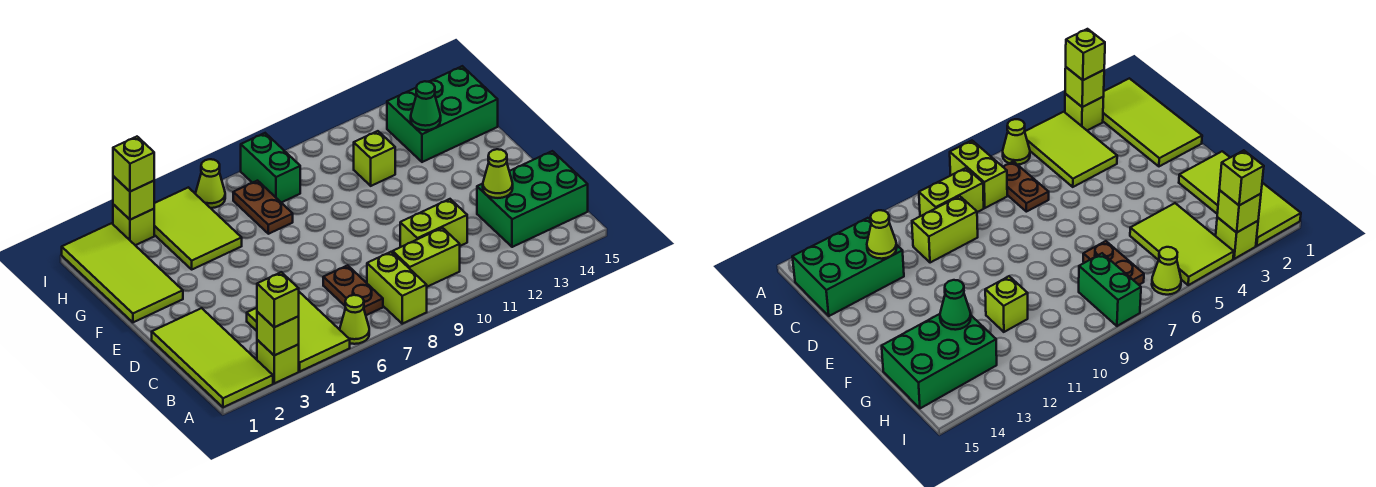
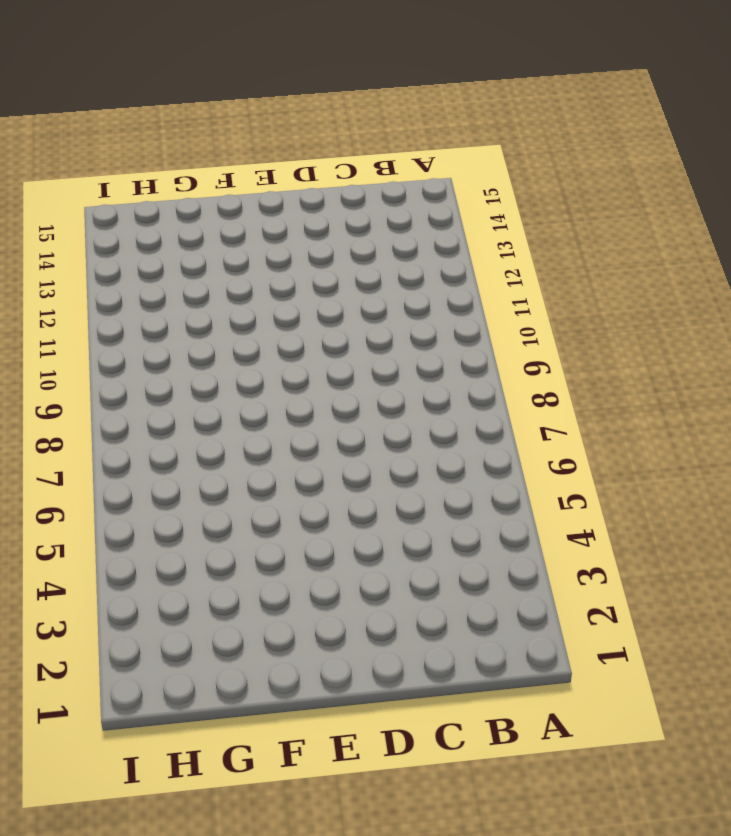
none -> lime 2x4 tile [152,308,273,407]
none -> lime 1x1 brick [257,340,299,383]
none -> lime 2x3 tile [247,292,350,371]

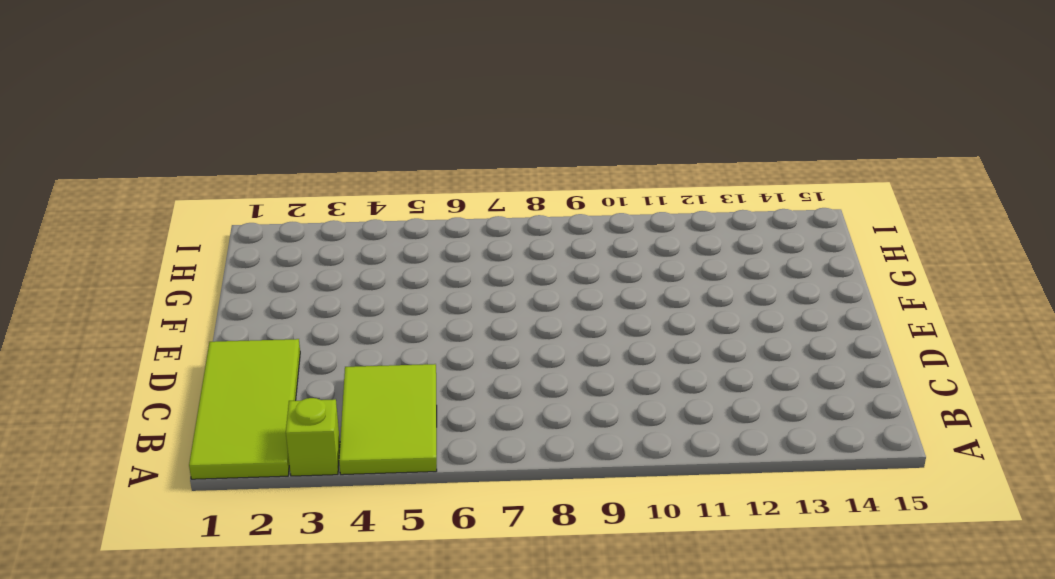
none -> lime 1x1 cone [340,295,369,344]
none -> lime 1x2 brick [367,252,427,324]
none -> brown 1x2 plate [323,265,383,315]

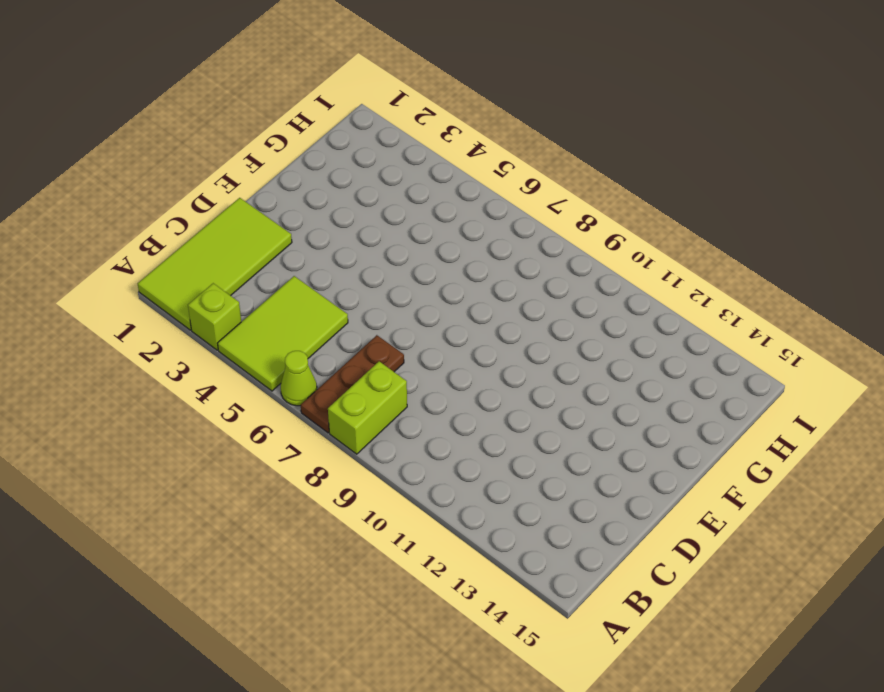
brown 1x3 plate [301,335,404,433] -> brown 1x2 plate [323,265,383,315]
none -> lime 1x2 brick [393,228,460,287]
none -> green 2x3 brick [477,151,588,247]
none -> lime 1x2 brick [400,199,467,247]

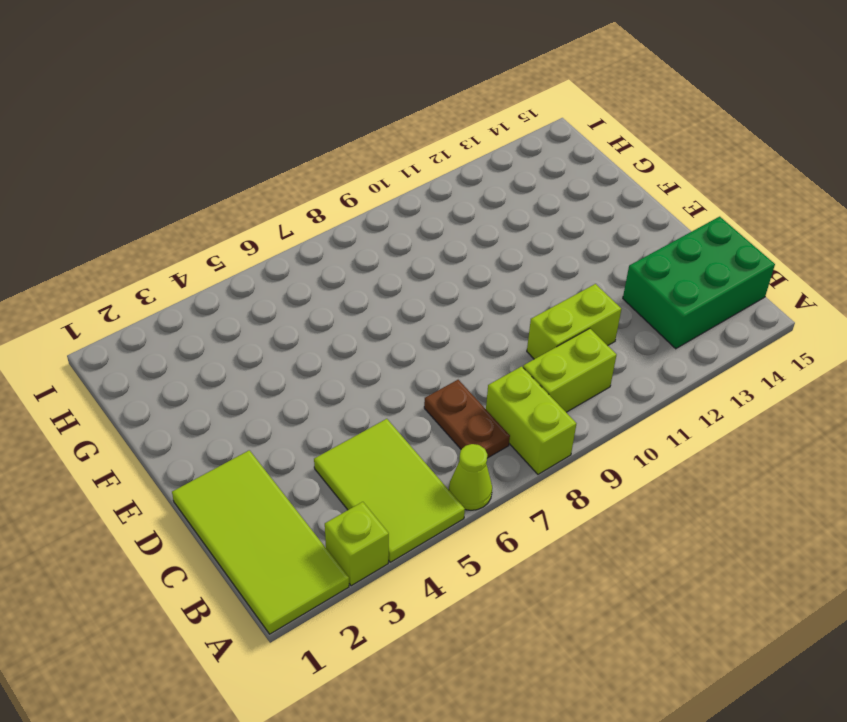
none -> lime 2x4 tile [62,223,183,322]
none -> lime 2x3 tile [154,187,242,269]
none -> brown 1x2 plate [233,181,293,234]

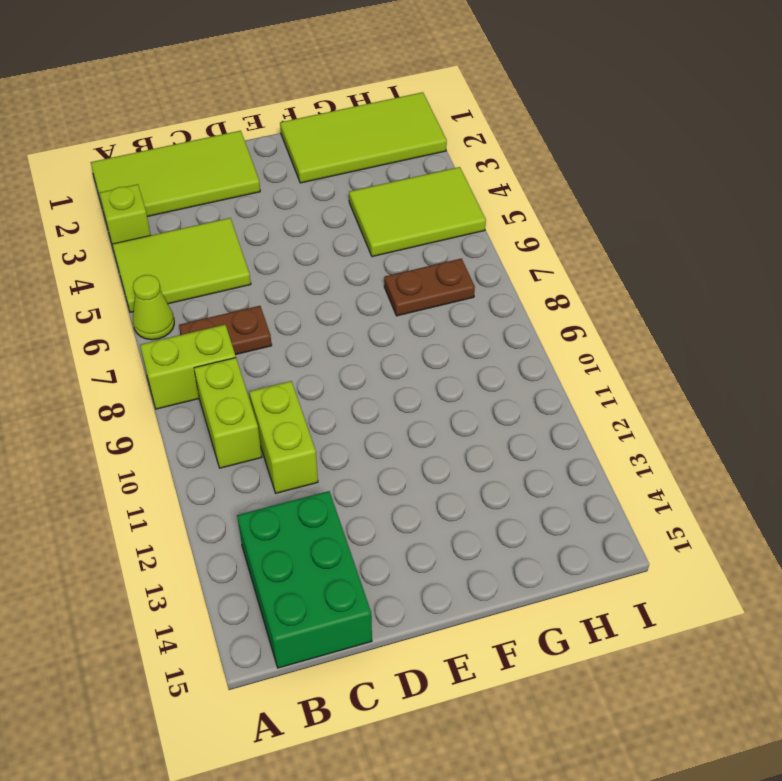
none -> lime 1x1 brick [354,131,395,186]
none -> green 2x3 brick [387,66,498,162]
none -> green 1x2 brick [241,133,300,203]

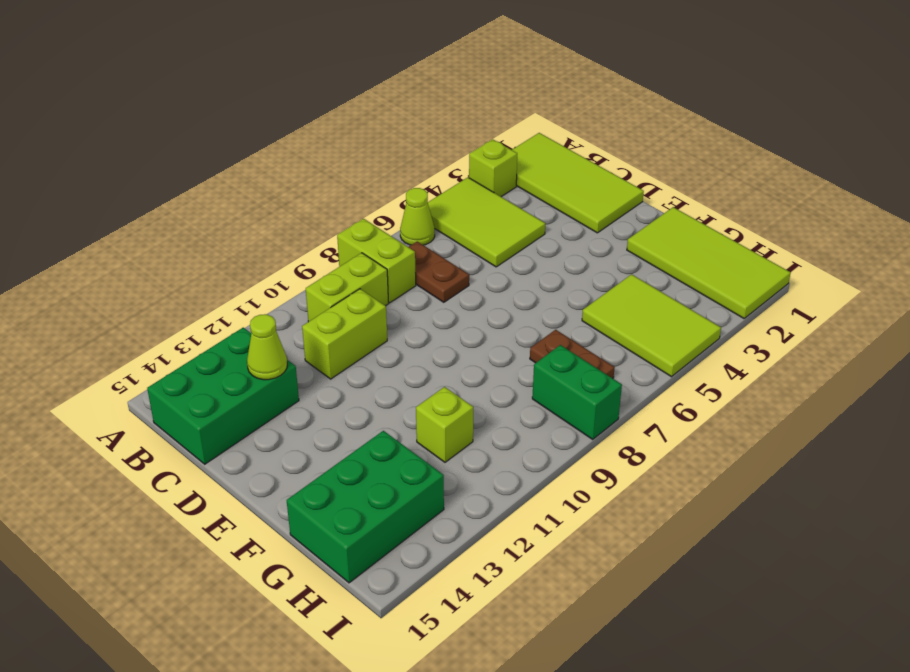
none -> lime 1x1 brick [113,204,154,245]
none -> lime 1x1 cone [195,159,225,208]
none -> lime 1x1 brick [257,312,299,355]

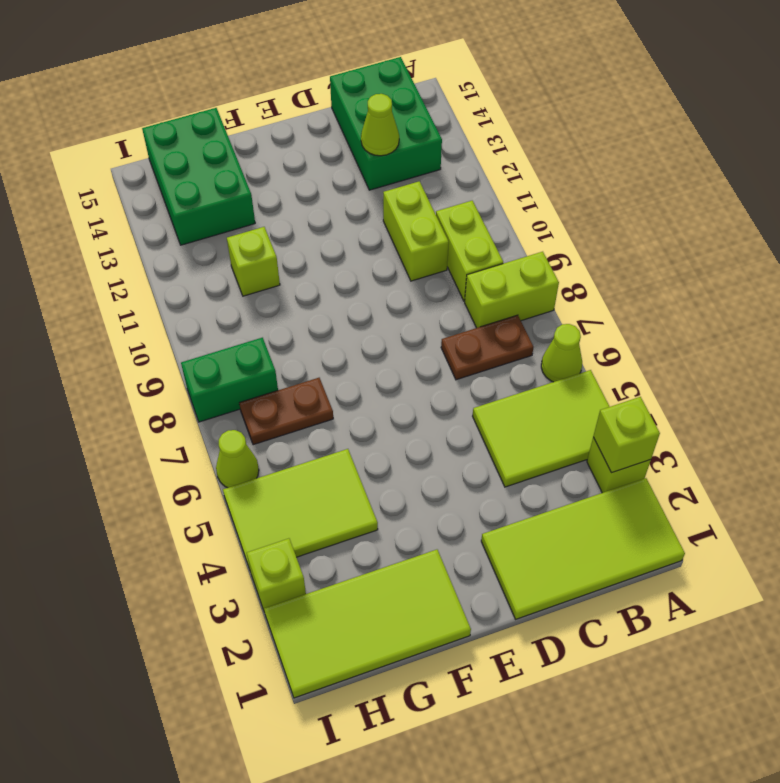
none -> green 1x1 cone [411,81,441,130]
none -> lime 1x1 brick [113,176,154,220]
none -> lime 1x1 brick [257,272,299,327]

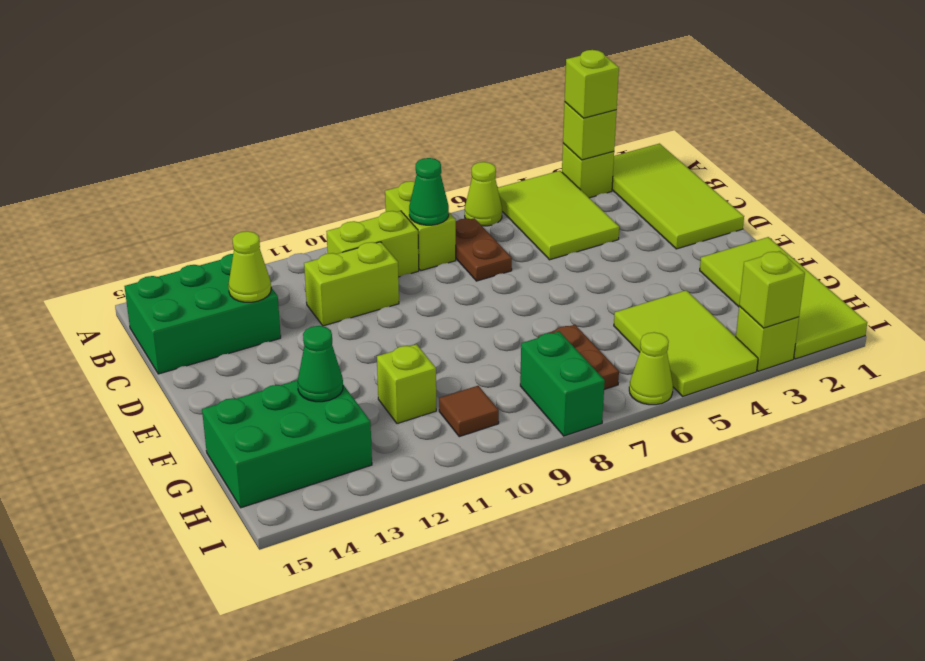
green 1x1 cone [409,158,449,225] -> none
brown 1x1 tile [439,386,499,437] -> none
none -> lime 1x1 brick [113,137,154,192]

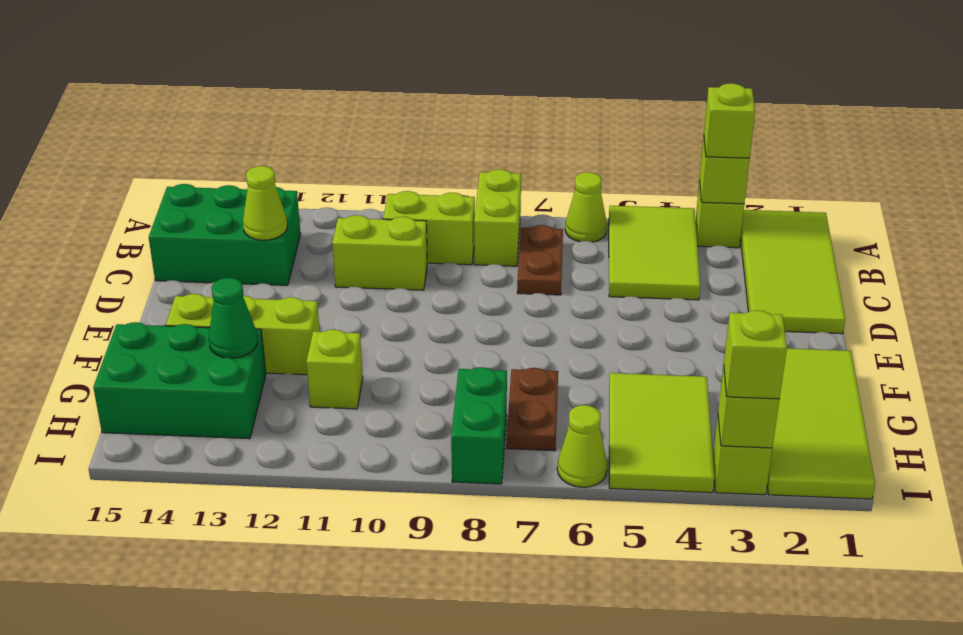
lime 1x3 brick [166,294,320,375] -> none

